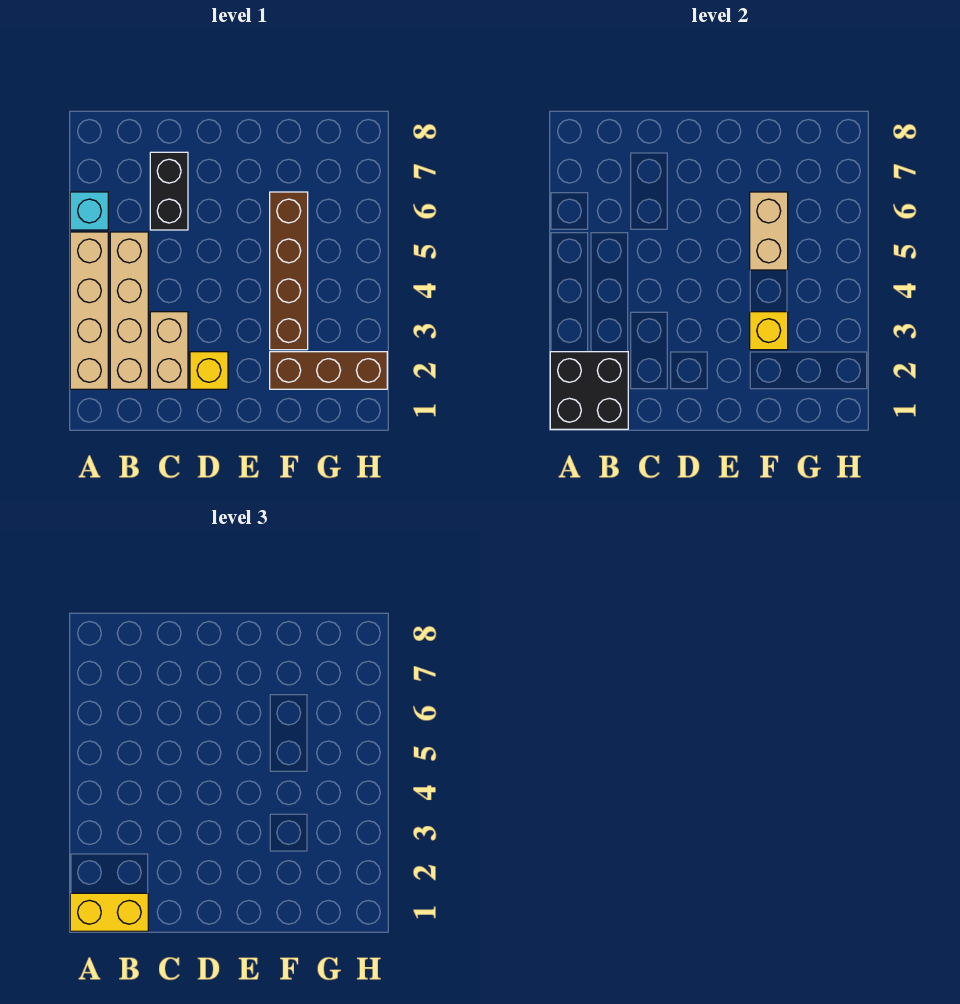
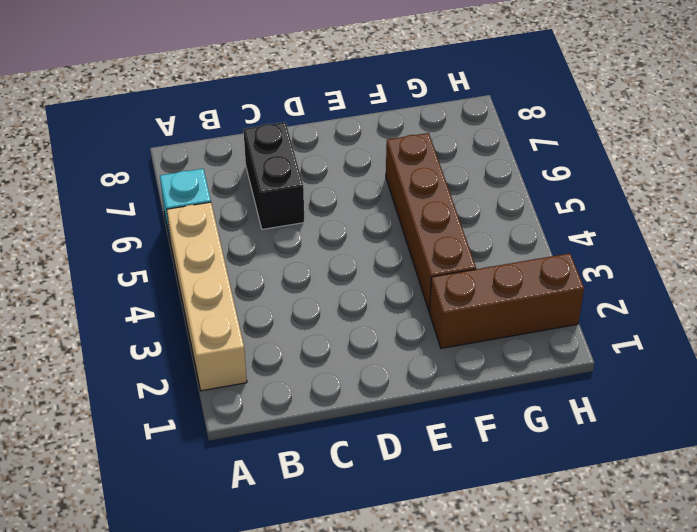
none -> tan 1x4 brick [110,232,148,389]
none -> tan 1x2 brick [150,312,188,389]
none -> yellow 1x1 brick [190,352,228,389]

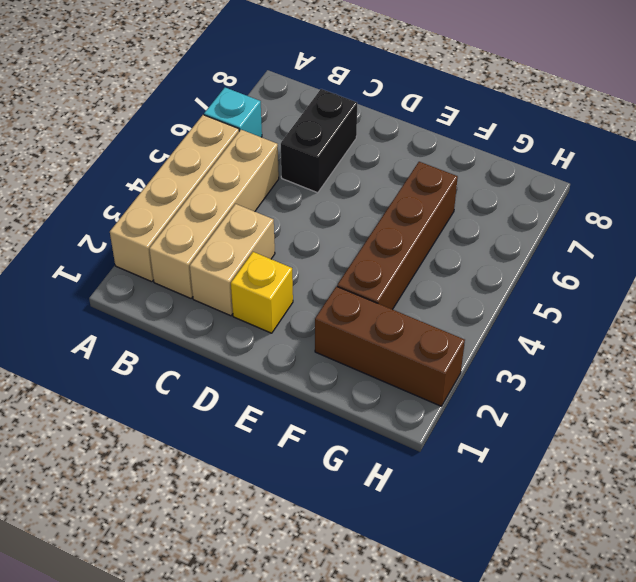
none -> black 2x2 brick [550,352,628,429]
none -> yellow 1x1 brick [750,312,788,350]
none -> tan 1x2 brick [750,192,788,270]

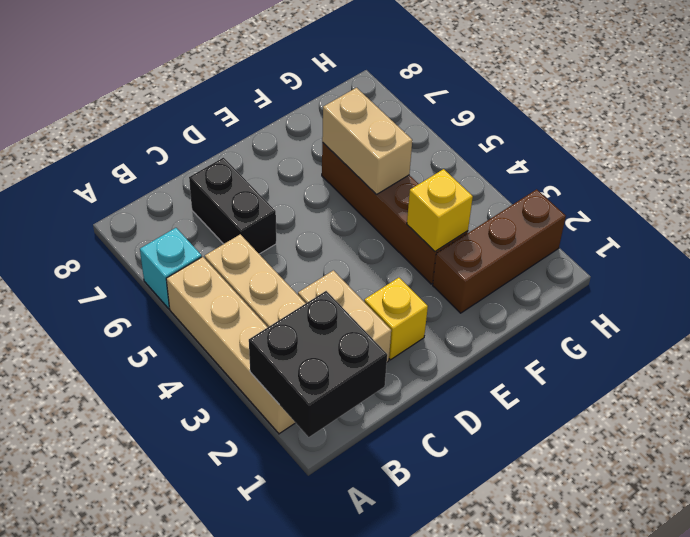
none -> yellow 1x2 brick [70,893,148,931]

